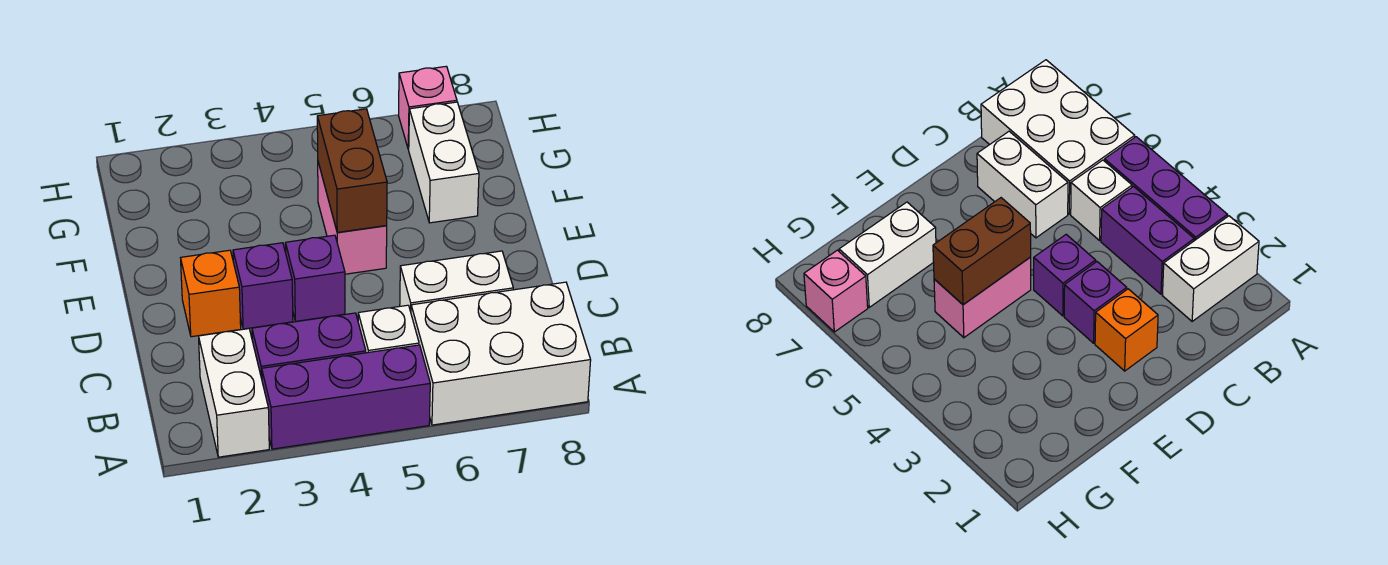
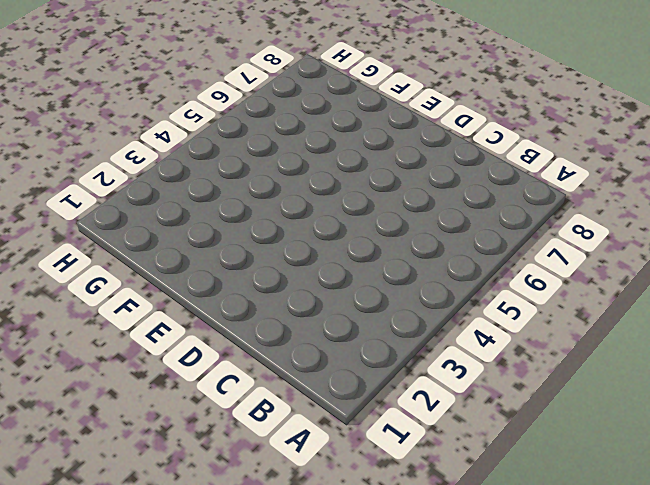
none -> white 1x2 brick [199,329,269,457]
none -> purple 1x3 brick [262,345,430,449]
none -> white 2x3 brick [411,282,591,425]

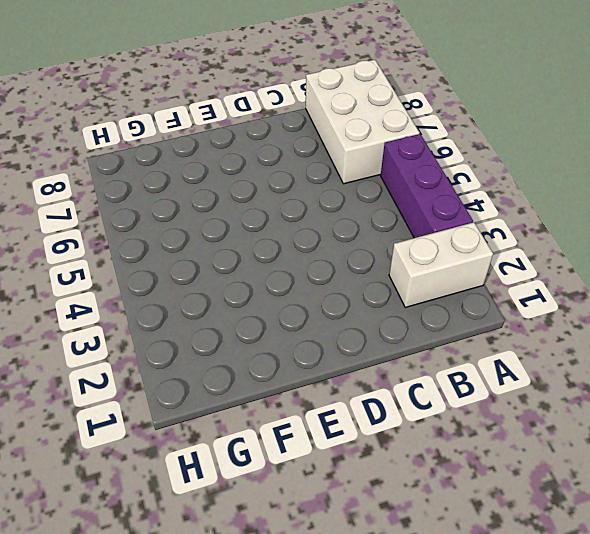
none -> purple 1x2 brick [252,313,366,379]
none -> white 1x1 brick [358,305,419,353]
none -> white 1x2 brick [400,251,513,311]

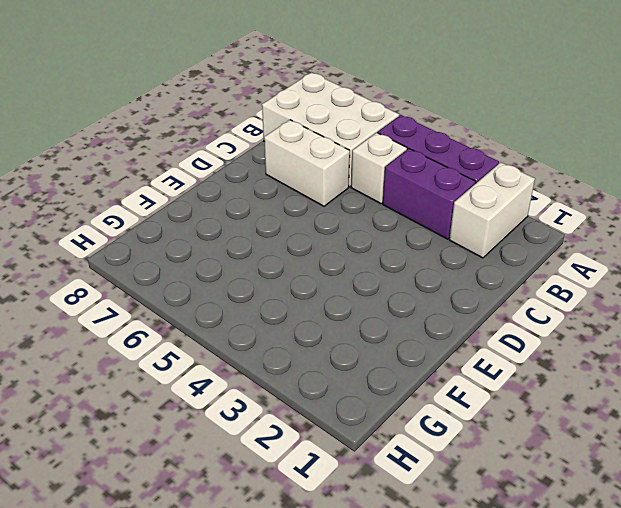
none -> orange 1x1 brick [181,250,241,337]
none -> purple 1x1 brick [233,243,293,329]
none -> purple 1x1 brick [285,235,345,321]

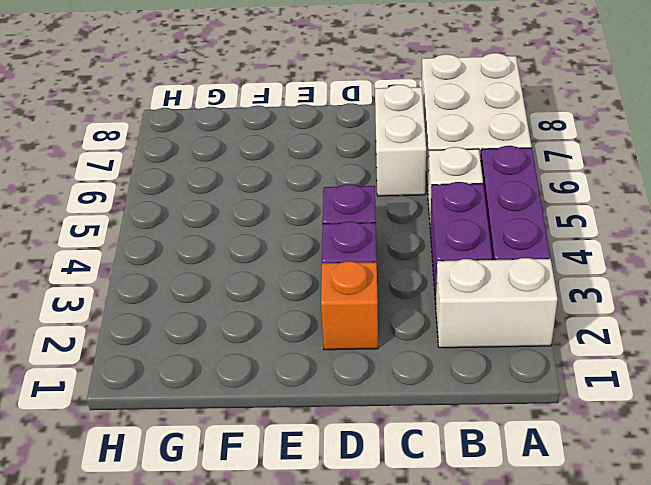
none -> pink 1x2 brick [318,163,387,274]
none -> white 1x2 brick [408,102,479,223]
none -> pink 1x1 brick [399,66,457,149]

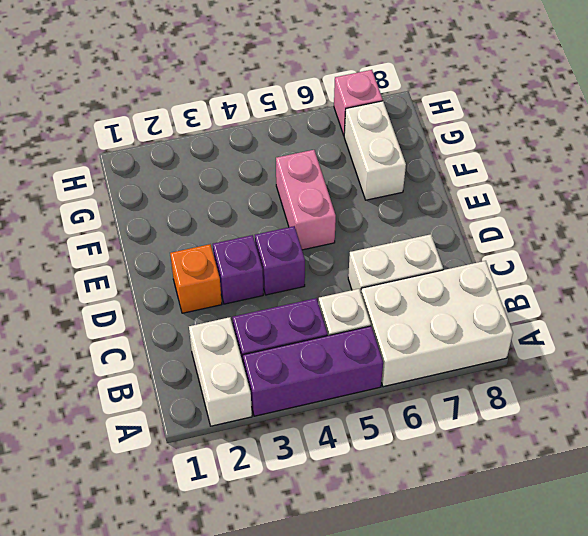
none -> brown 1x2 brick [317,109,387,232]

